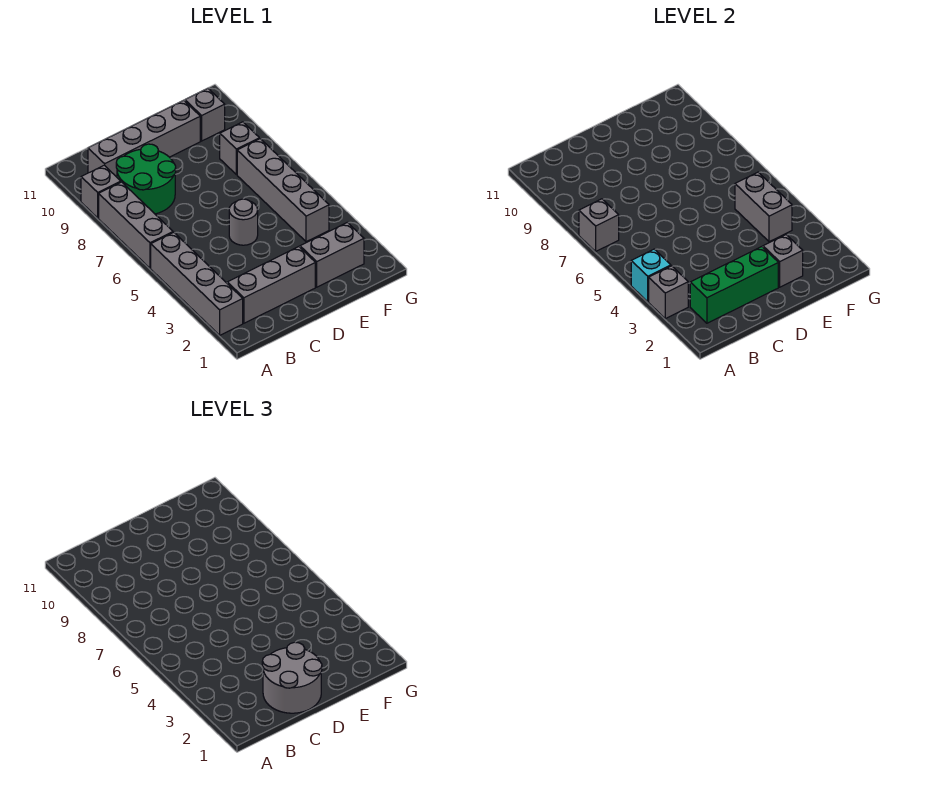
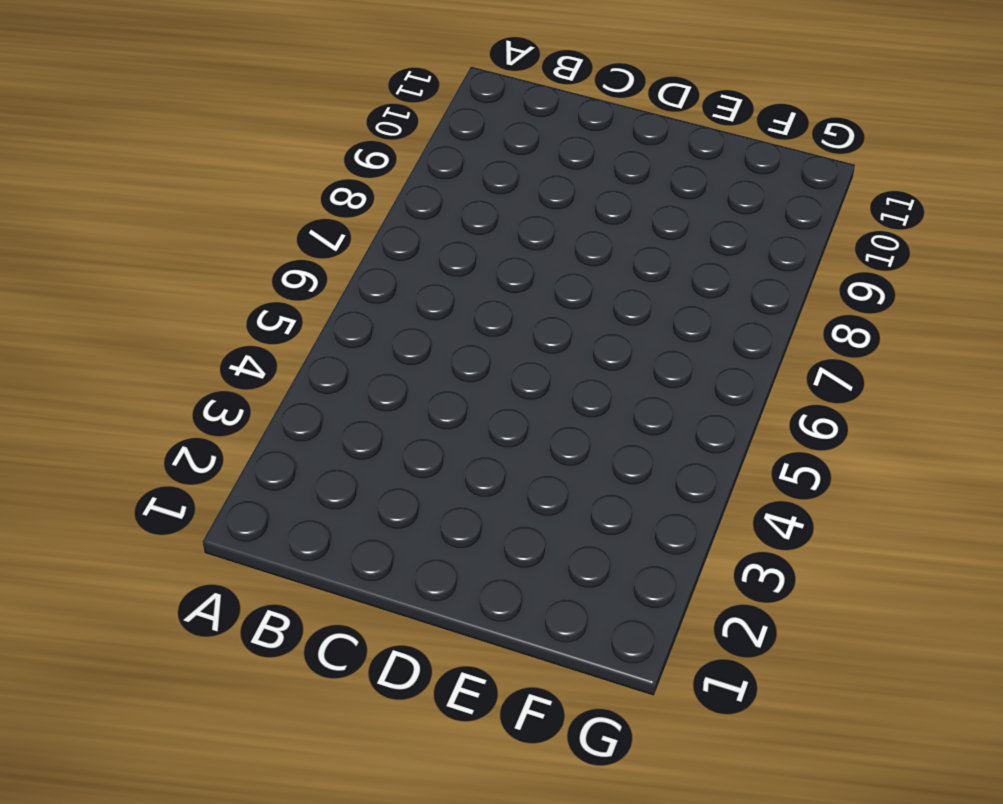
none -> grey 1x4 brick [151,232,243,335]
none -> grey 1x3 brick [99,182,173,268]
none -> grey 1x1 brick [81,165,121,218]

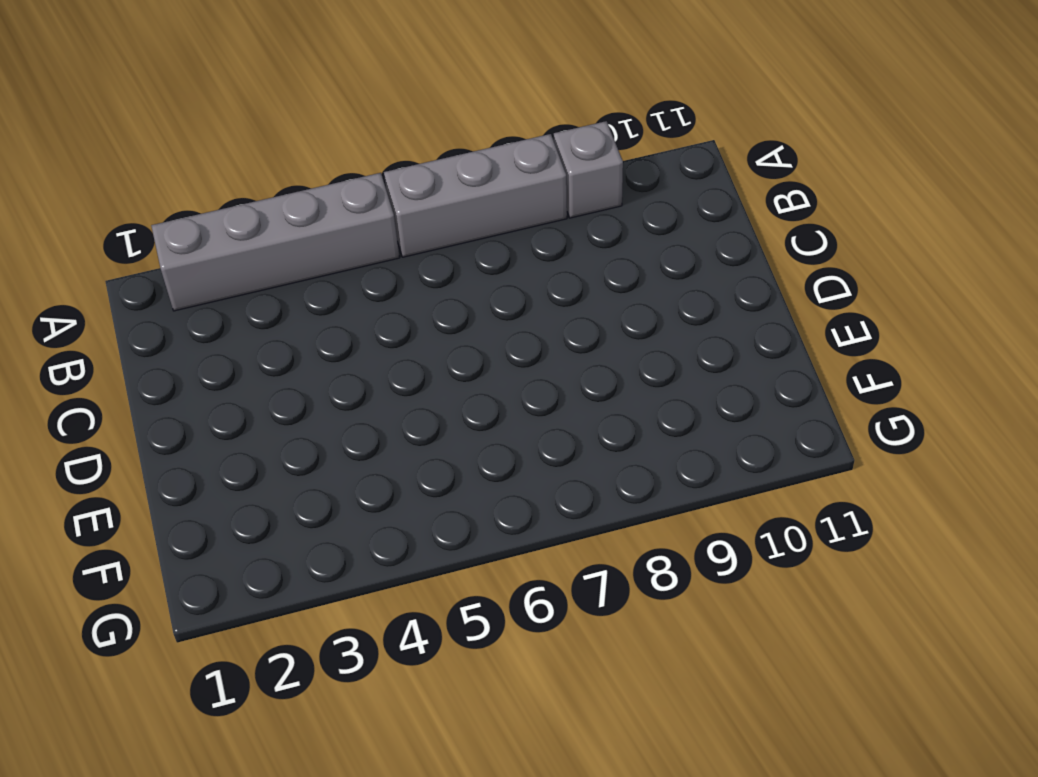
none -> grey 1x3 brick [227,247,315,323]
none -> green 2x2 round brick [116,144,176,214]
none -> grey 1x4 brick [88,100,200,177]

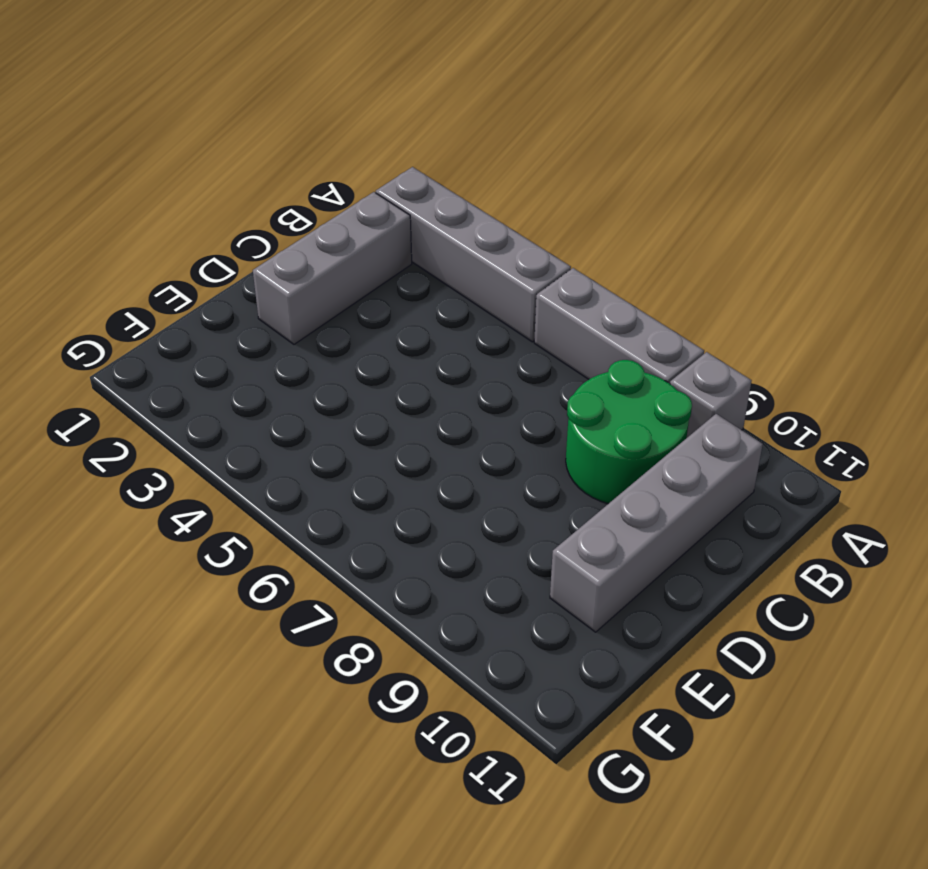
none -> grey 1x1 round brick [229,199,258,245]
none -> grey 1x2 brick [300,222,364,287]
none -> grey 1x4 brick [237,139,329,242]

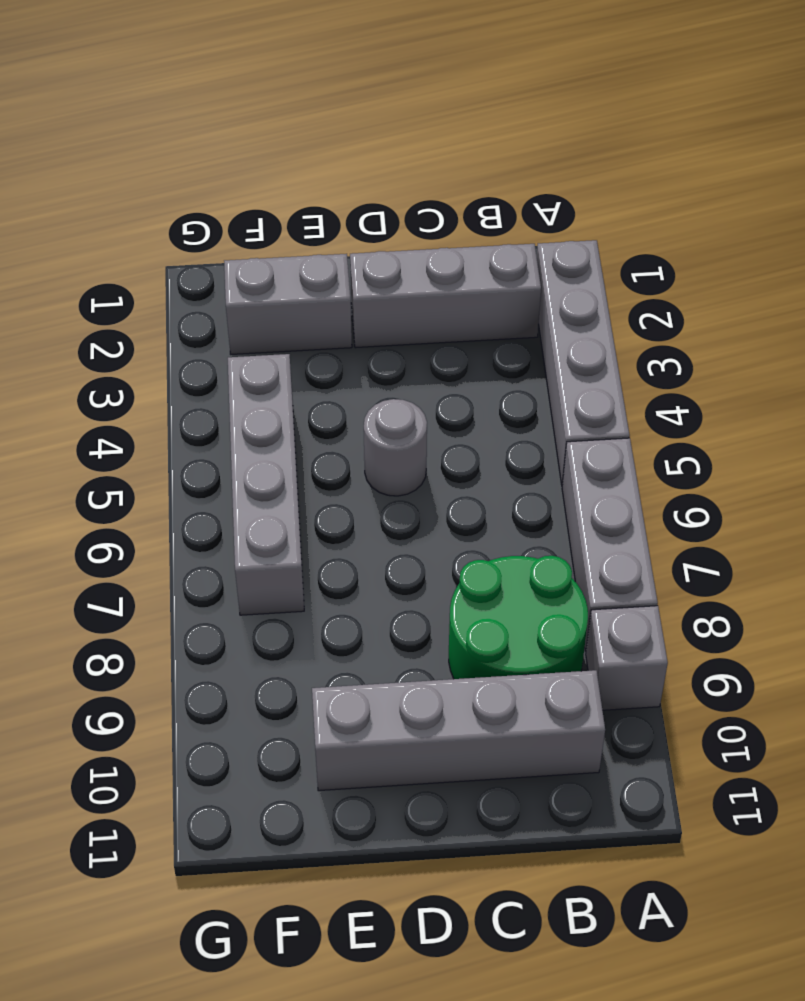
none -> grey 1x1 brick [220,122,259,175]
none -> grey 1x1 brick [185,89,225,141]
none -> grey 1x1 brick [649,266,688,319]

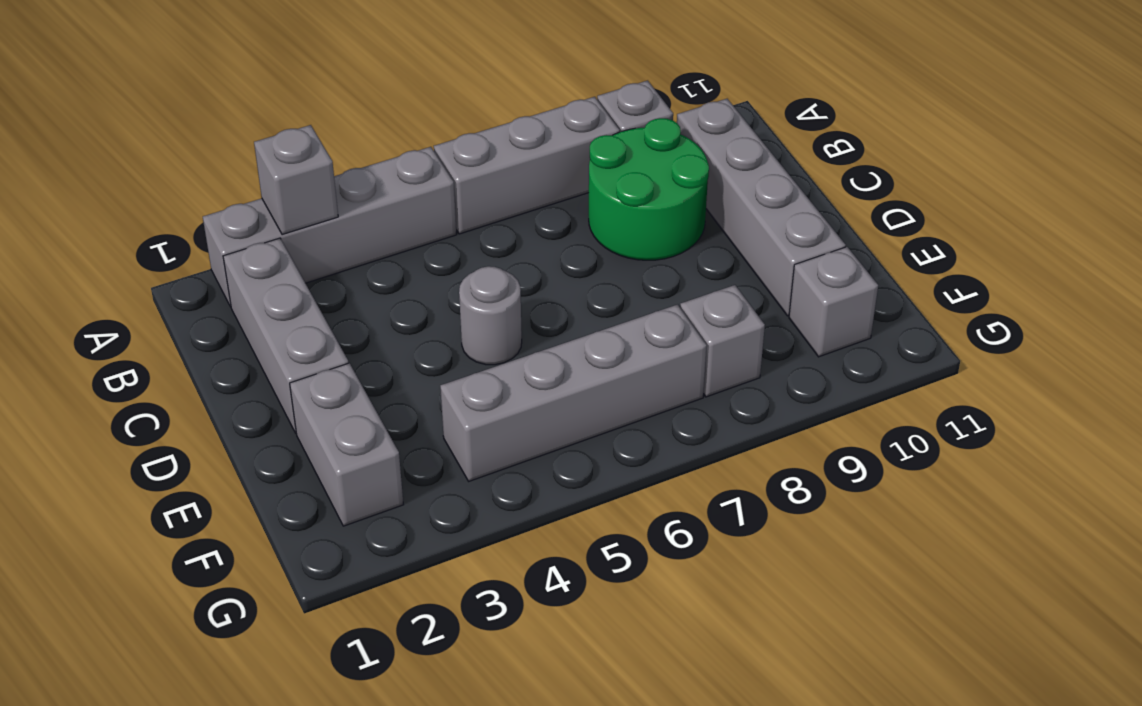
none -> cyan 1x1 brick [631,249,671,302]
none -> grey 1x1 brick [579,199,619,251]
none -> green 1x3 brick [690,247,778,323]

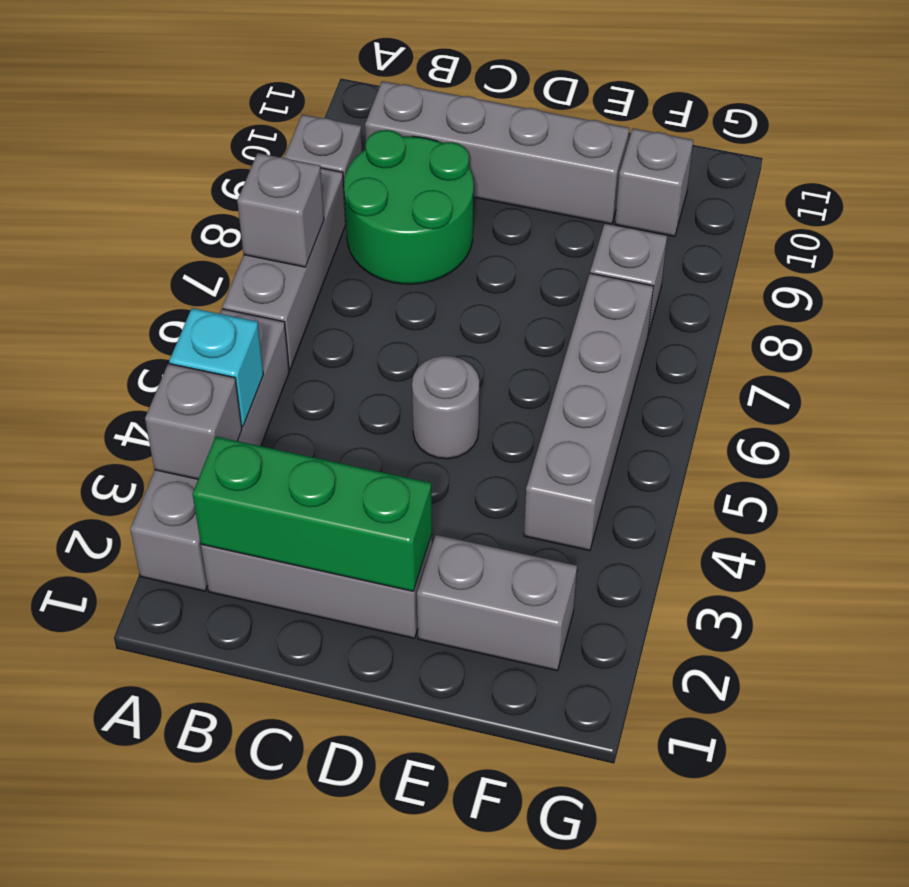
none -> grey 1x1 brick [763,235,803,287]
none -> grey 1x2 brick [735,172,792,242]
none -> grey 2x2 round brick [262,642,322,713]

